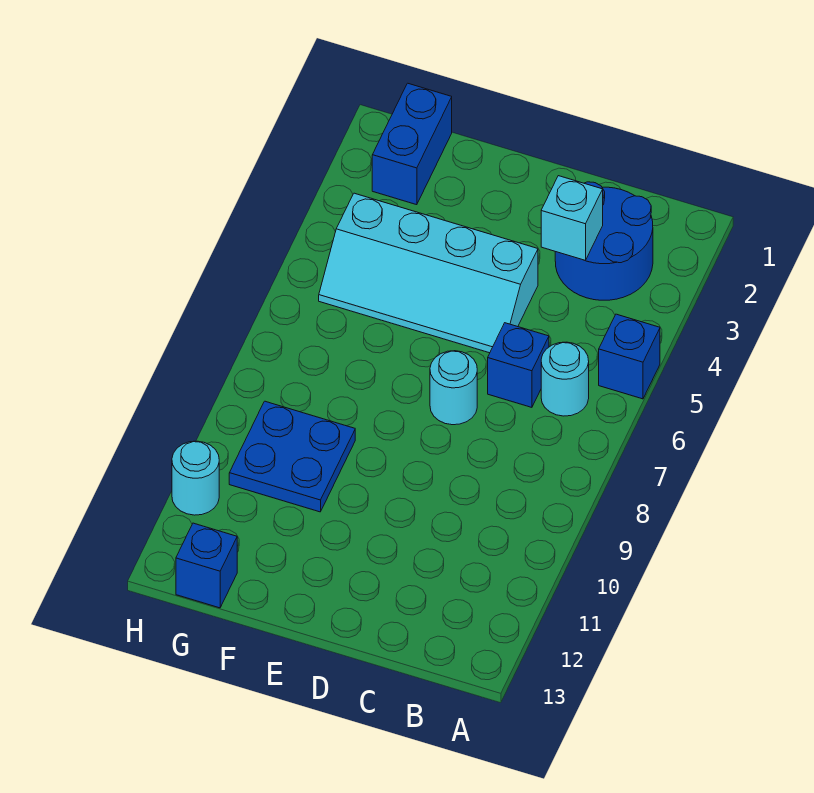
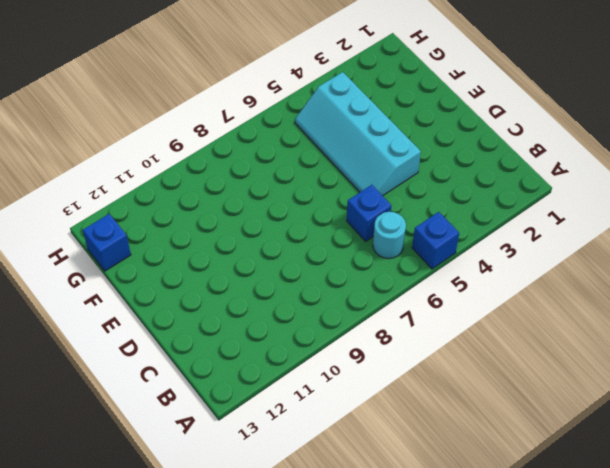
none -> blue 2x2 round brick [555,182,653,300]
none -> cyan 1x1 round brick [430,351,477,425]

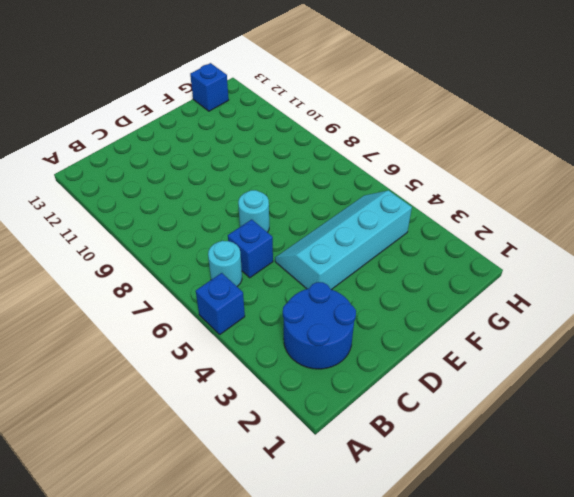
none -> blue 2x2 plate [229,401,355,512]
none -> blue 1x2 brick [372,83,452,205]

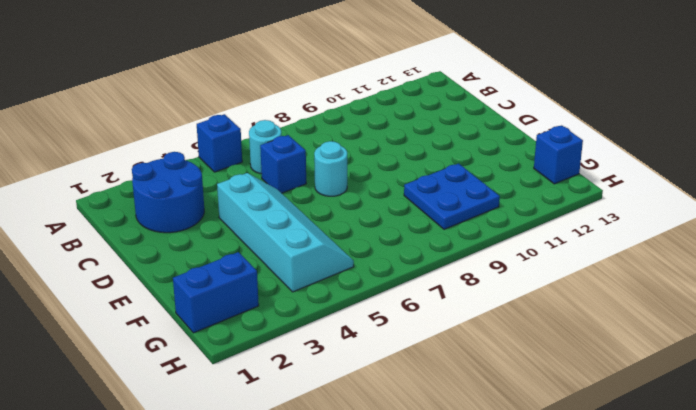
none -> cyan 1x1 round brick [172,441,219,515]
none -> cyan 1x1 brick [541,176,603,260]

